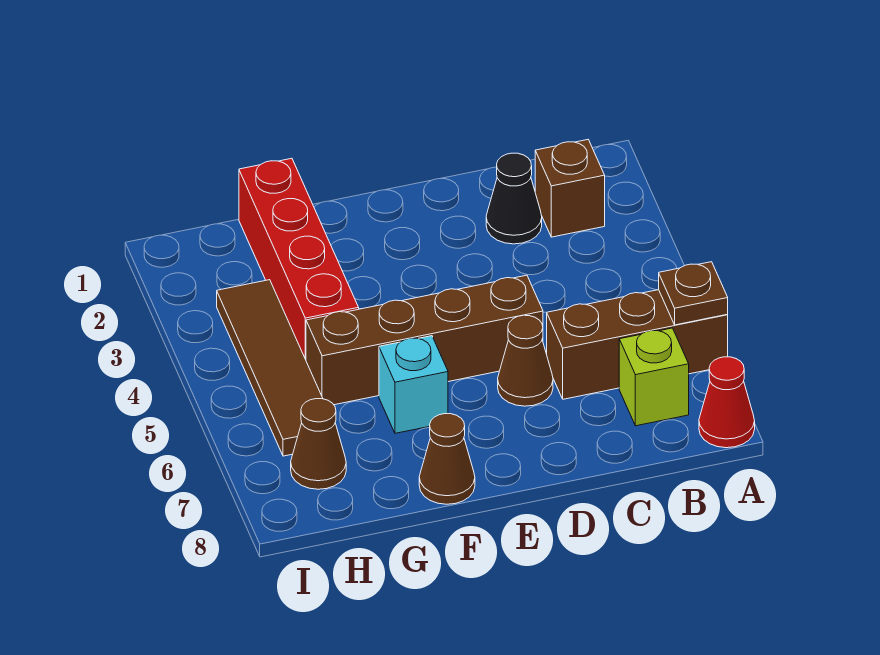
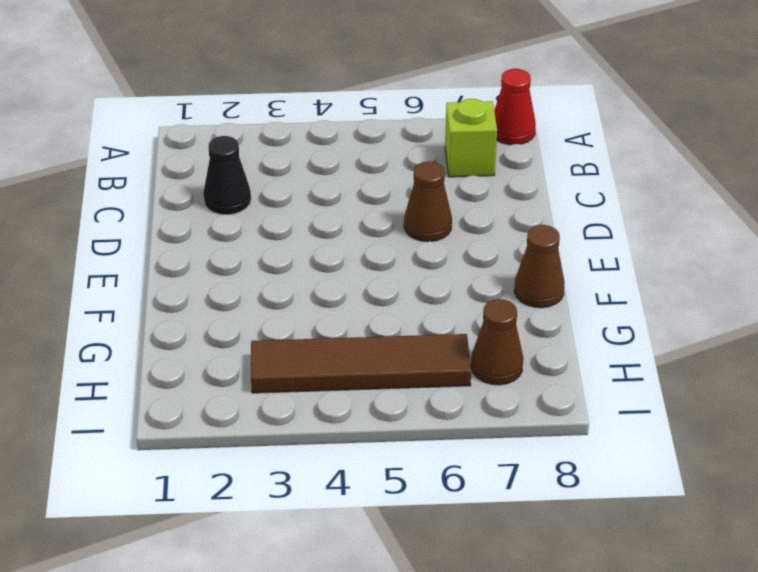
none -> brown 1x3 brick [547,290,728,399]
none -> brown 1x1 brick [535,140,605,237]
none -> brown 1x4 brick [306,275,543,405]

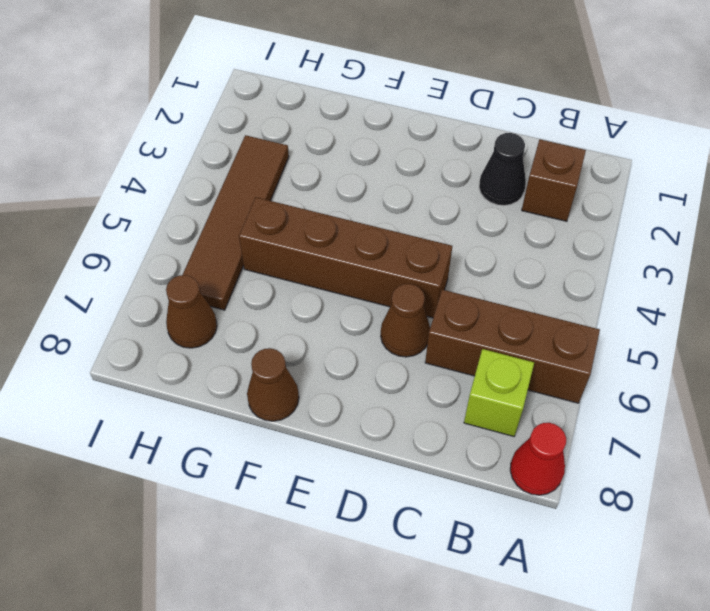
none -> cyan 1x1 brick [379,336,448,433]
none -> red 1x4 brick [239,158,359,360]
none -> brown 1x1 plate [659,262,728,325]

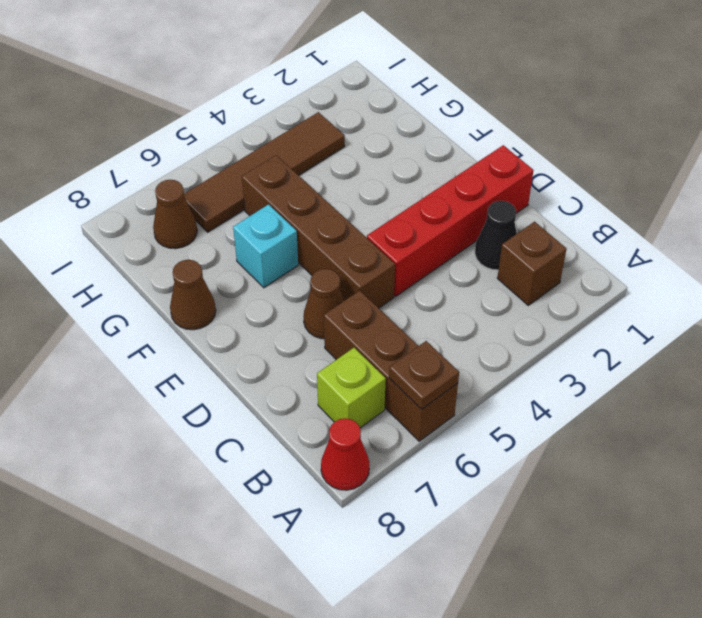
red 1x4 brick [367,145,534,297] -> red 1x4 brick moved to [239,158,359,360]

